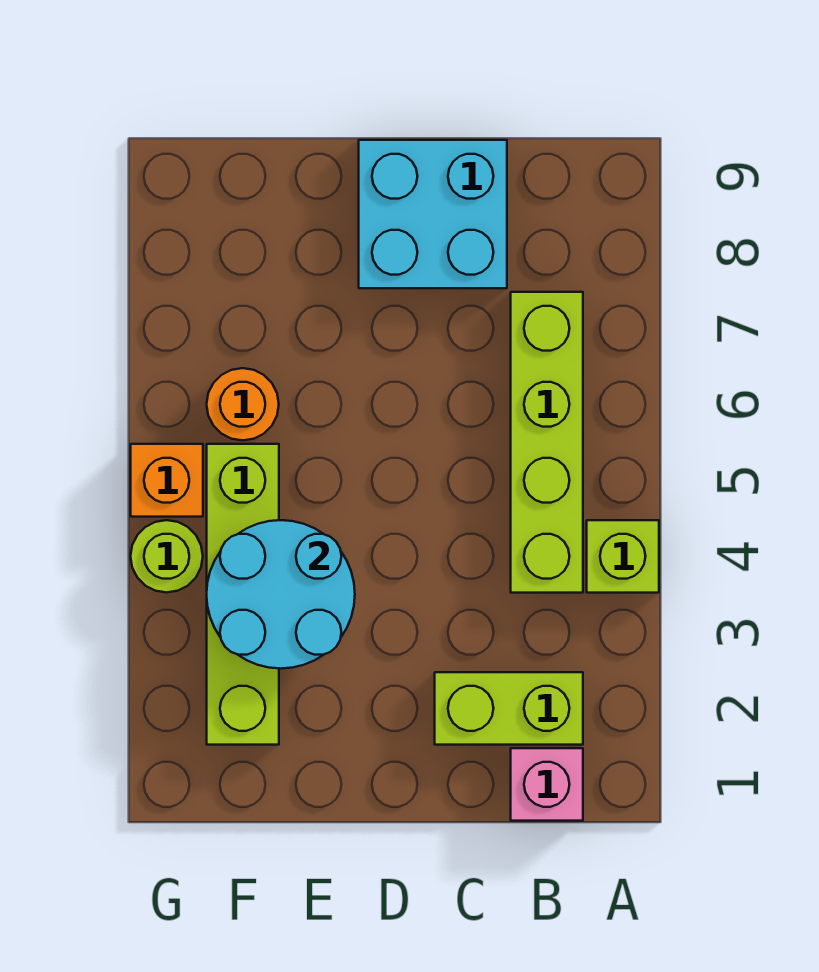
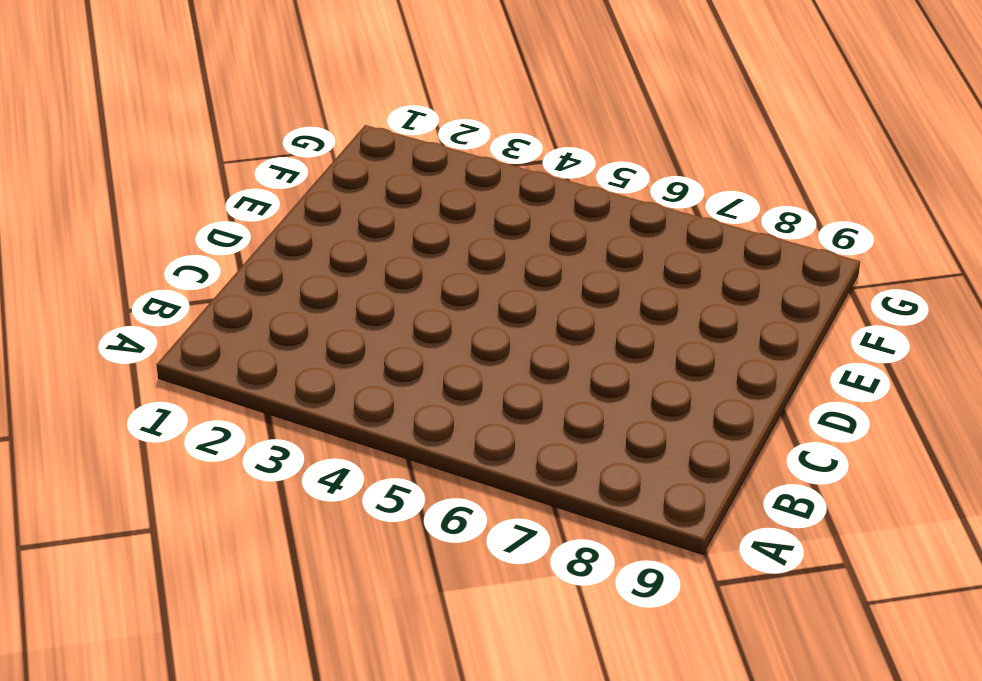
none -> lime 1x1 brick [587,520,659,593]
none -> pink 1x1 brick [511,748,583,821]

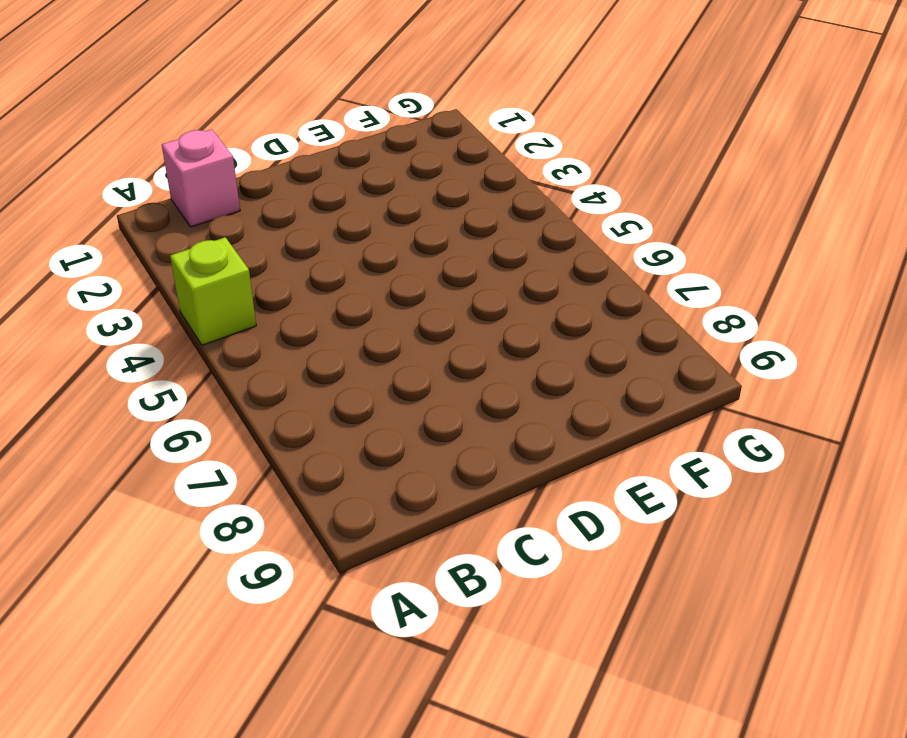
none -> lime 1x2 brick [435,672,583,745]
none -> lime 1x4 brick [511,292,583,593]

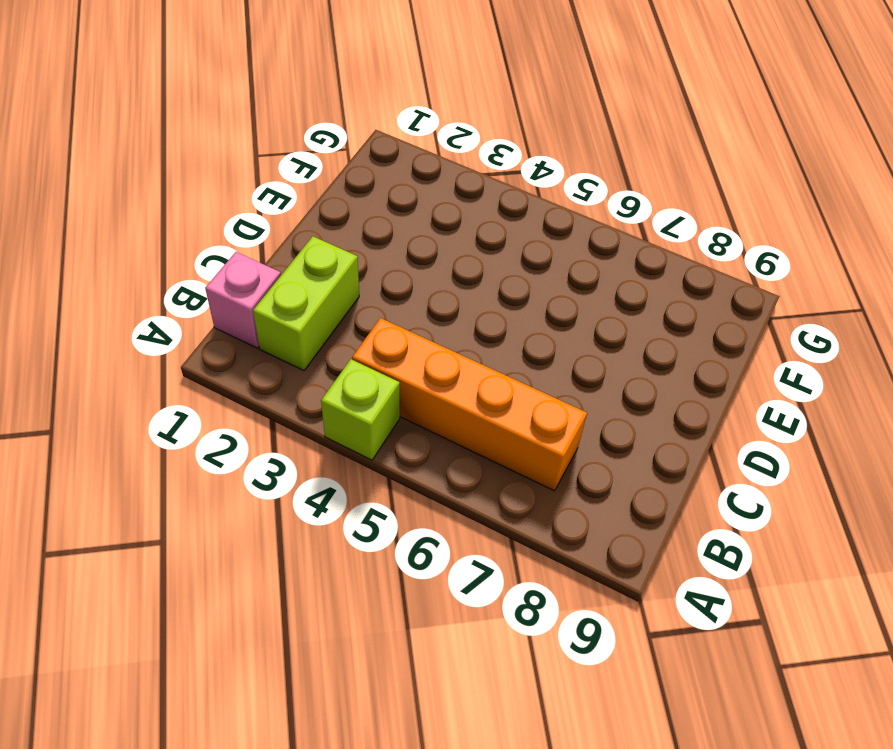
orange 1x4 brick [352,318,587,491] -> lime 1x4 brick [511,292,583,593]
none -> cyan 2x2 brick [359,140,507,288]
none -> lime 1x4 brick [207,444,279,745]

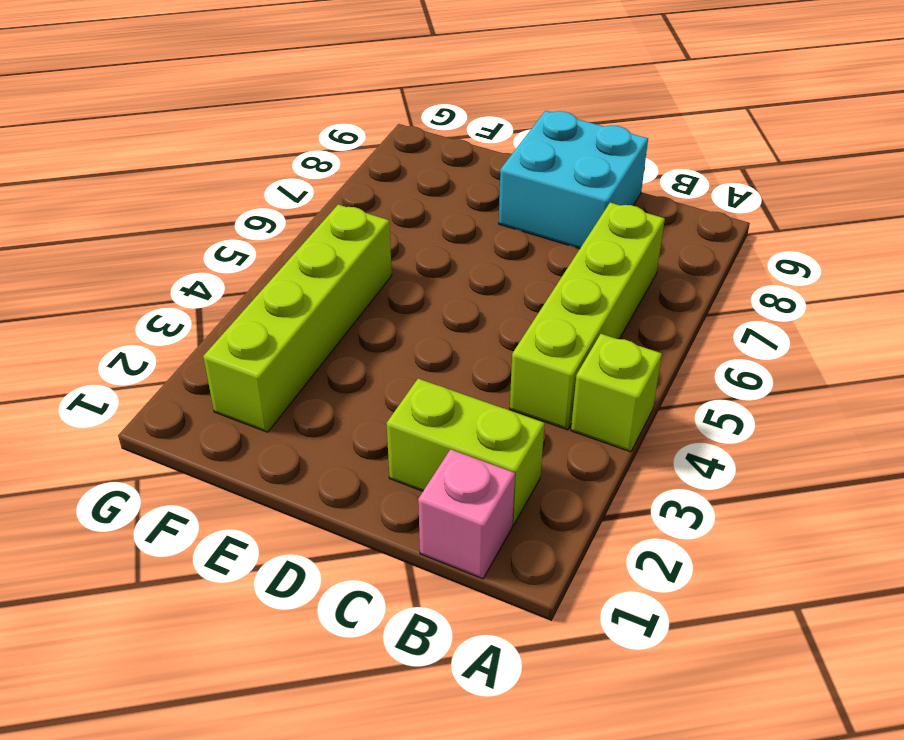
none -> orange 1x1 round brick [207,368,279,440]
none -> lime 1x1 round brick [131,520,203,593]

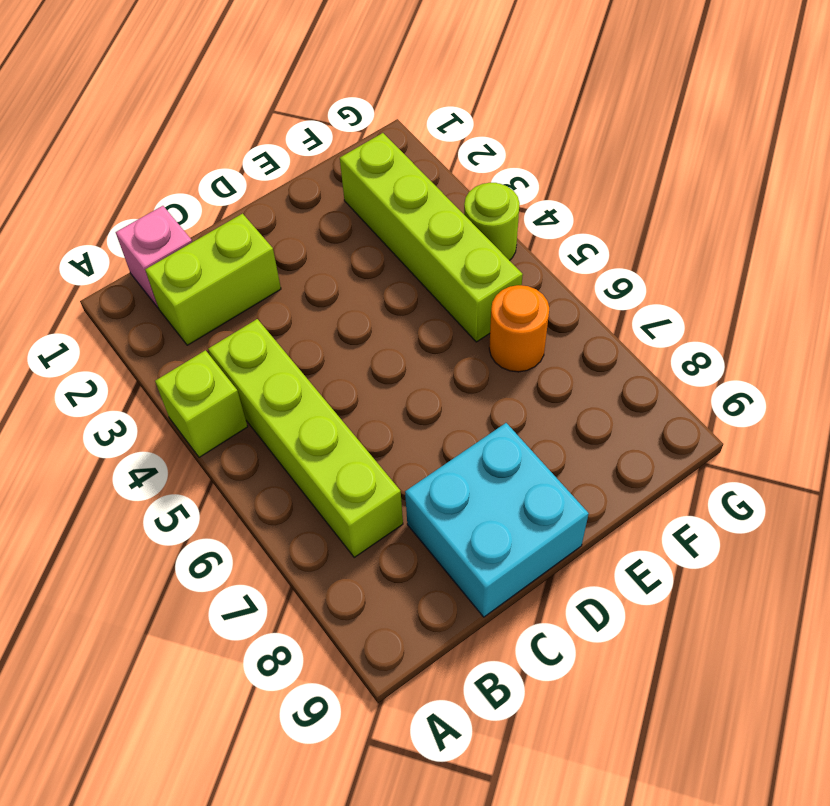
none -> orange 1x1 brick [131,444,203,517]
none -> cyan 2x2 round brick [207,520,355,669]

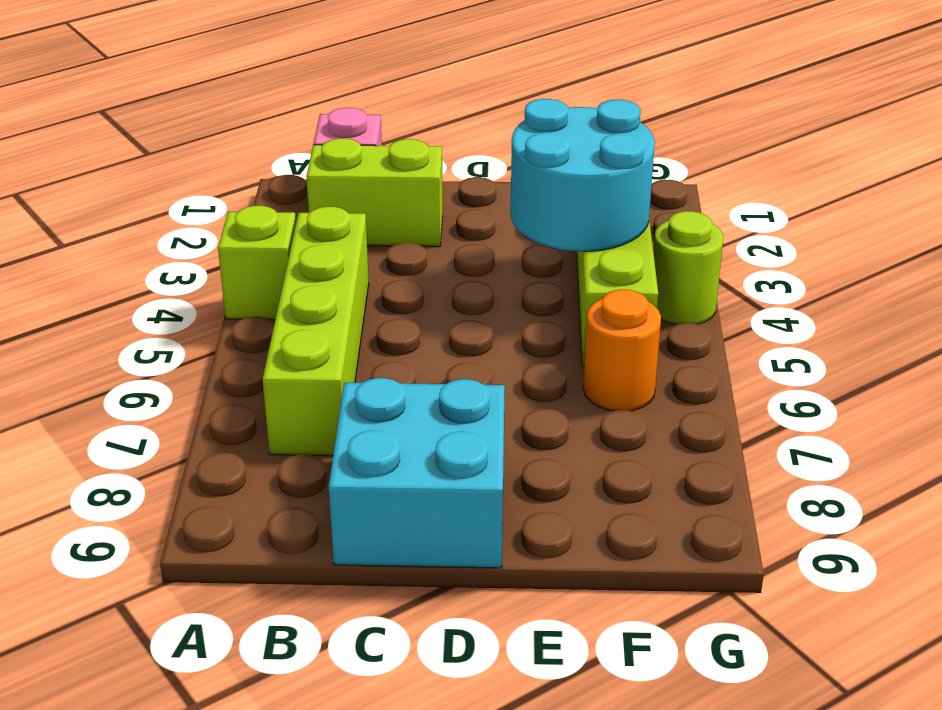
none -> orange 1x1 brick [131,444,203,517]

